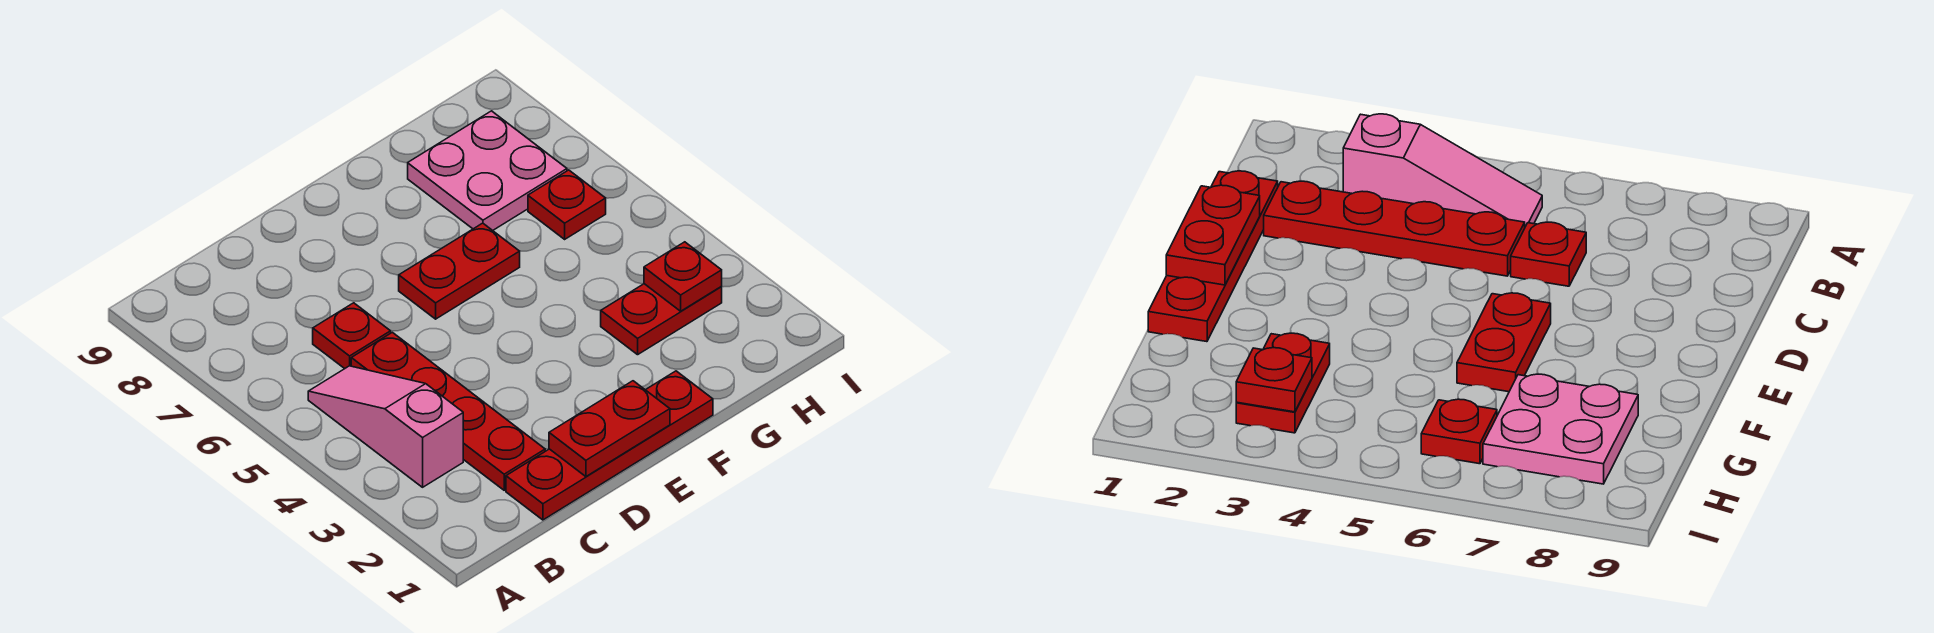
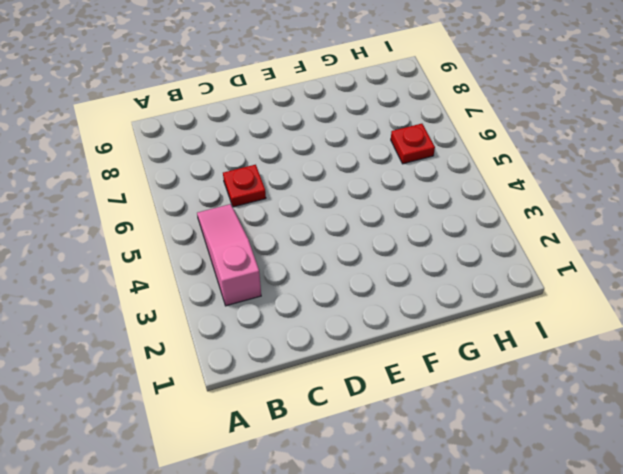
none -> red 1x4 plate [506,371,713,520]
none -> red 1x4 plate [351,332,545,490]

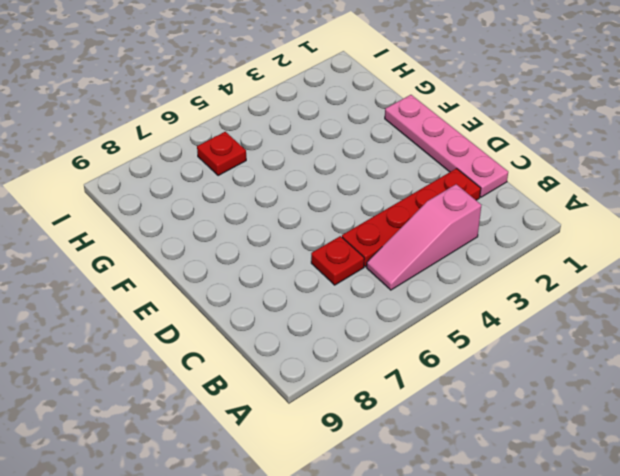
pink 1x4 plate [385,95,508,197] -> red 1x4 plate [506,371,713,520]
none -> red 1x2 plate [399,223,520,319]
none -> red 1x2 plate [601,284,722,355]

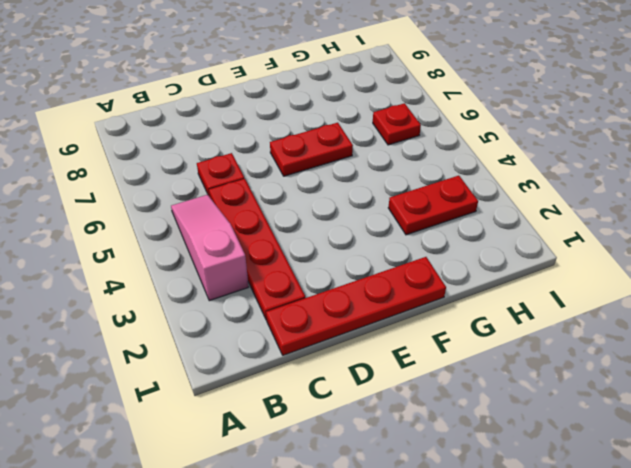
none -> pink 2x2 plate [408,111,567,230]
none -> red 1x2 plate [549,381,670,477]

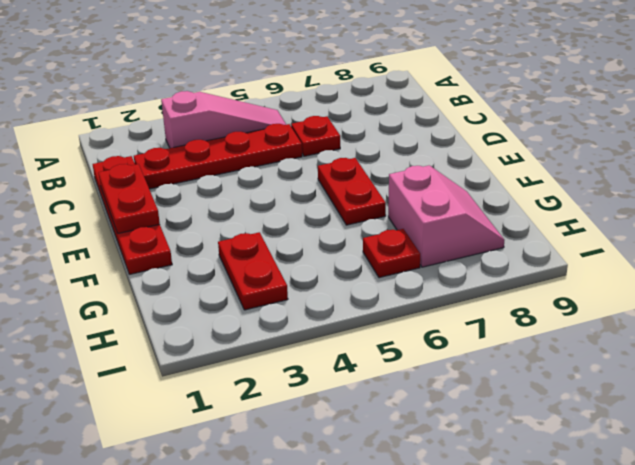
pink 2x2 slope [388,165,504,267] -> pink 2x2 plate [408,111,567,230]
none -> red 1x1 plate [644,242,722,311]

